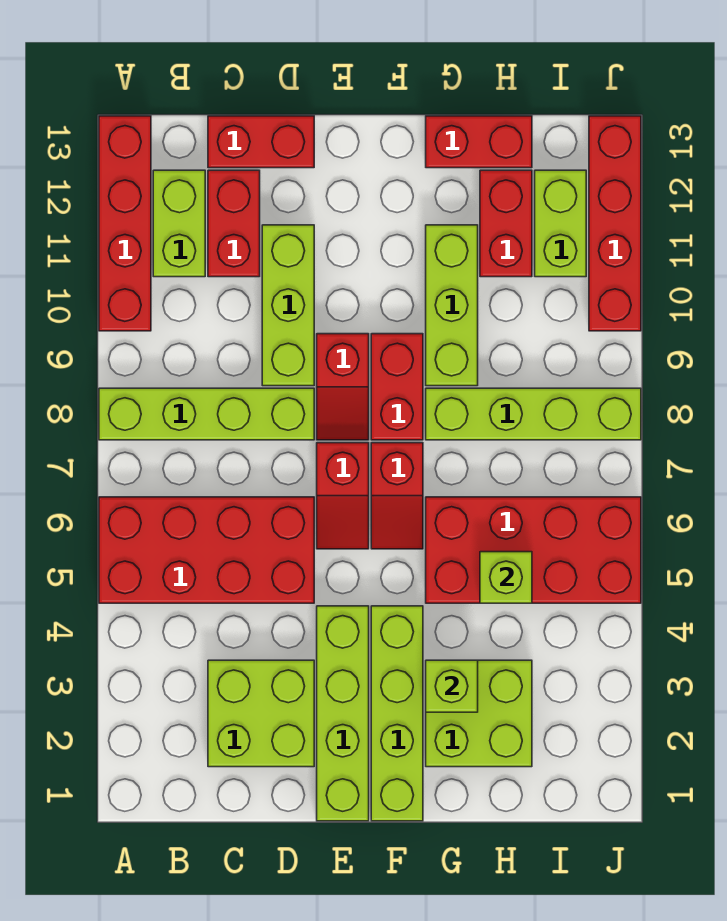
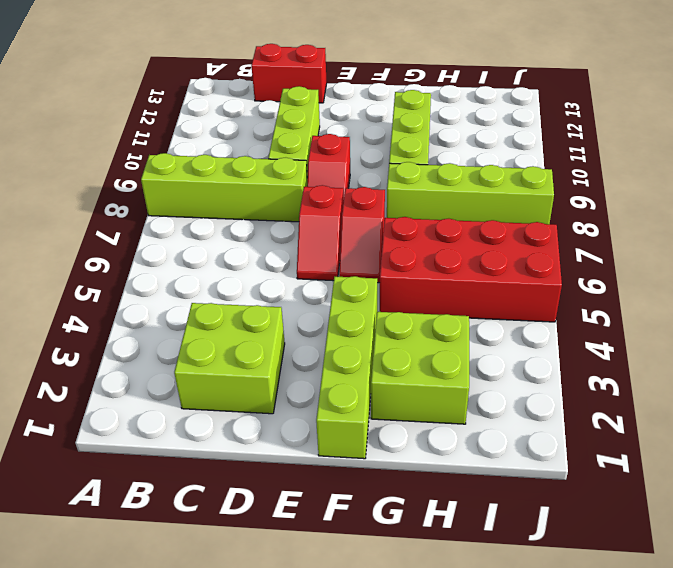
none -> red 2x4 brick [99,497,314,603]
none -> red 1x4 brick [99,116,151,331]
none -> lime 1x2 brick [153,170,205,277]

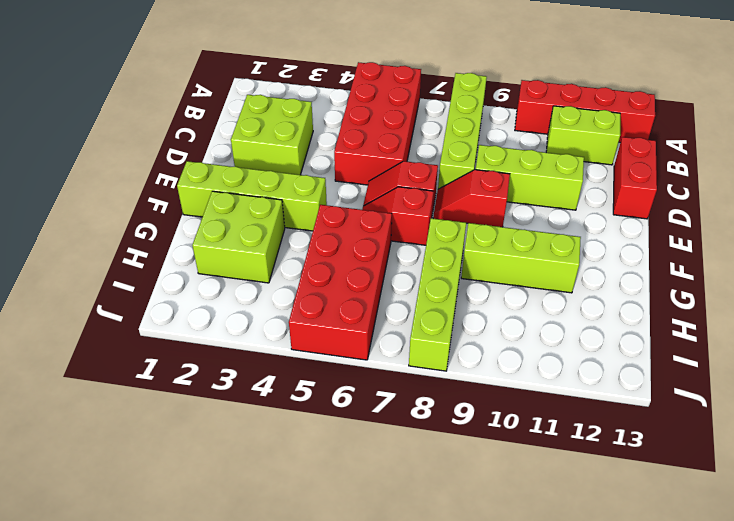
none -> red 1x2 brick [208,170,260,277]
none -> lime 1x4 brick [317,606,369,821]
none -> red 1x2 brick [371,334,423,440]

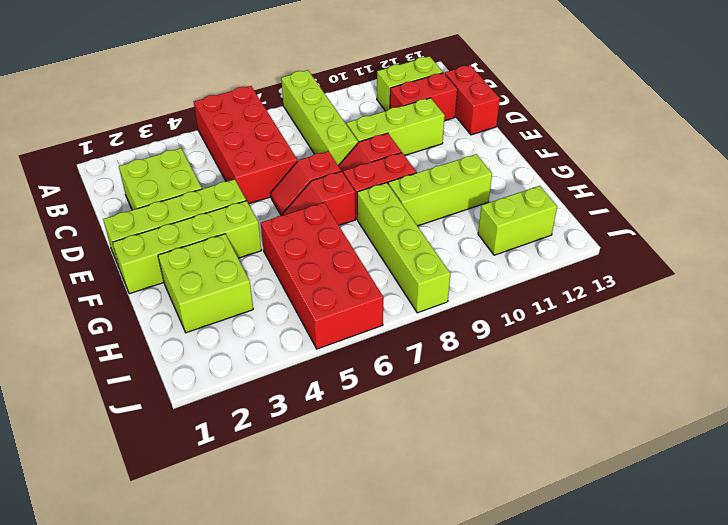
none -> red 1x4 brick [99,116,151,331]
none -> red 1x2 brick [426,116,532,168]
none -> red 1x2 brick [480,170,532,277]

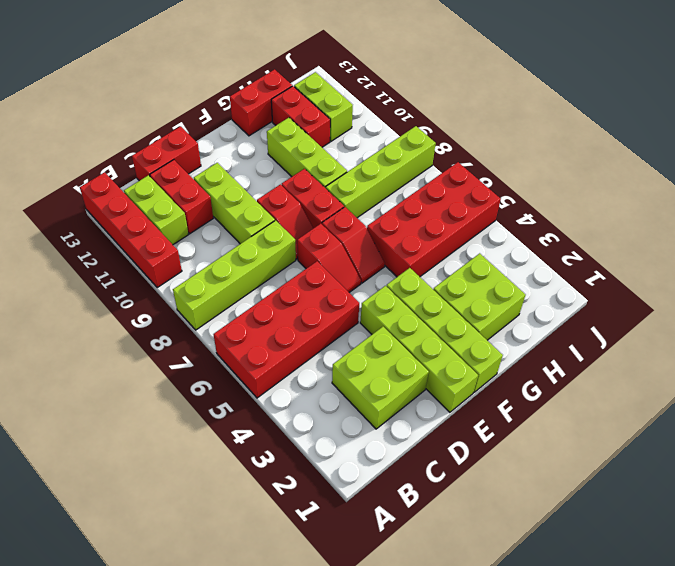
none -> red 1x4 brick [589,116,641,331]
none -> lime 1x1 brick [426,660,478,712]
none -> lime 1x1 brick [480,552,532,603]

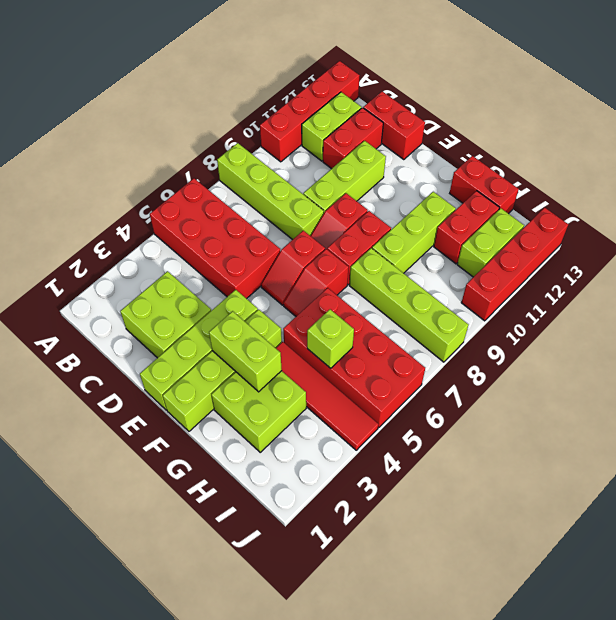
lime 1x2 brick [209,311,282,392] -> lime 1x1 brick [426,660,478,712]
red 1x4 tile [276,342,379,450] -> none

